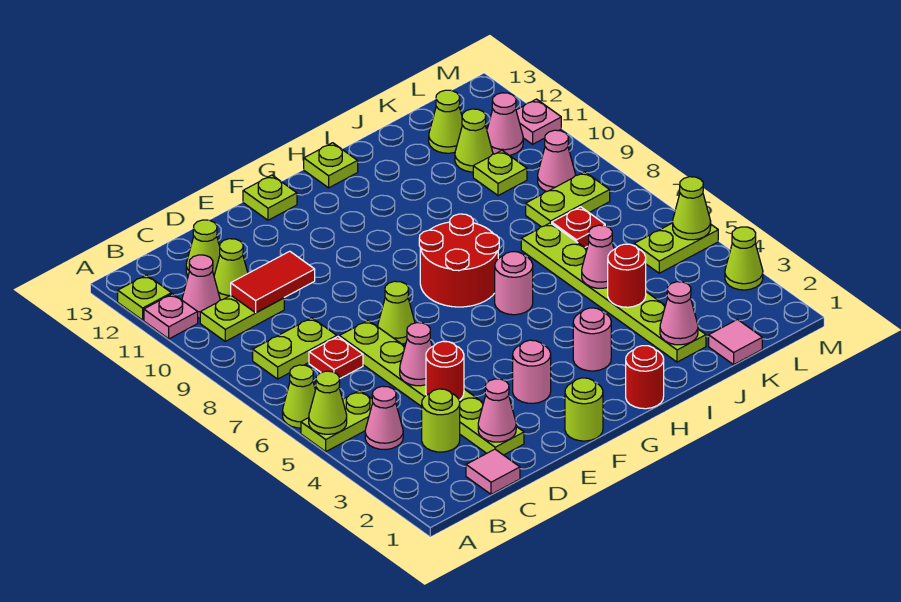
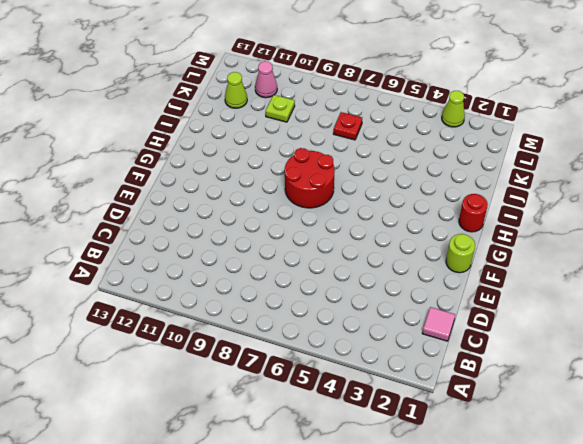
none -> lime 1x2 plate [301,390,373,451]
none -> lime 1x1 cone [283,365,315,428]
none -> pink 1x1 plate [144,294,198,339]
none -> lime 1x1 plate [118,275,171,320]

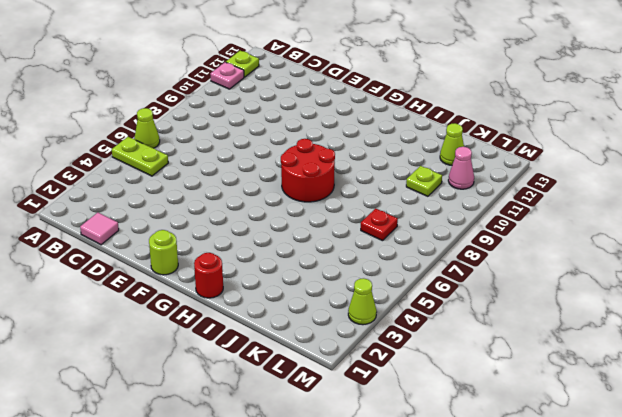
none -> pink 1x1 cone [365,386,403,450]
none -> lime 1x2 plate [253,318,337,379]
none -> lime 1x2 plate [200,295,284,341]
none -> pink 1x1 cone [182,255,220,318]

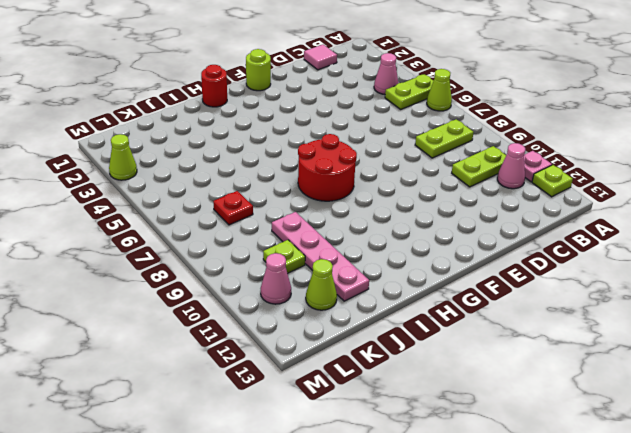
pink 1x4 plate [272,212,369,301] -> none
none -> lime 1x1 round brick [422,389,460,452]
none -> red 1x1 plate [309,337,363,378]
none -> lime 1x1 cone [214,239,248,300]
none -> lime 1x1 cone [186,220,220,275]

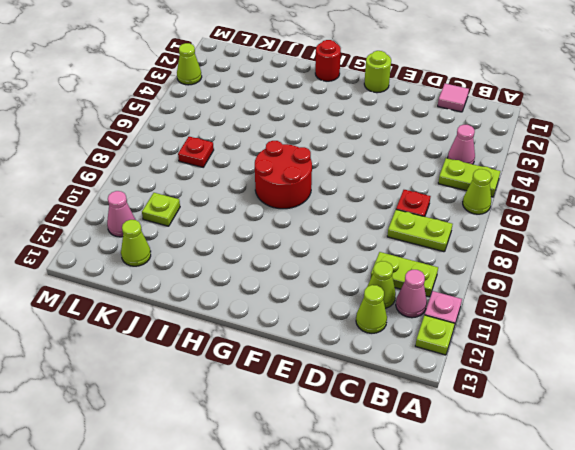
none -> lime 1x1 round brick [422,389,460,452]
none -> lime 1x6 plate [339,320,524,455]
none -> lime 1x1 cone [378,281,415,344]
none -> pink 1x1 round brick [513,340,551,403]

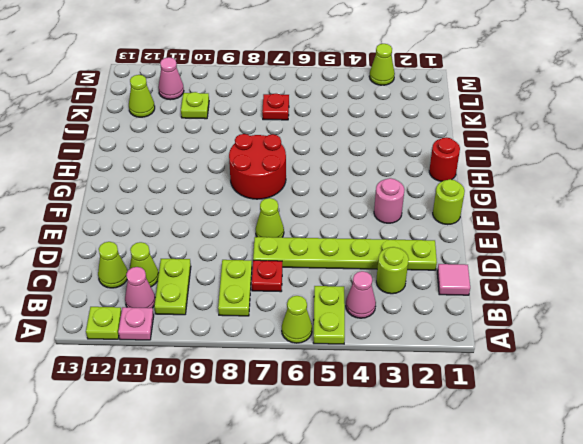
none -> lime 1x1 plate [243,175,297,220]
none -> pink 1x1 round brick [573,308,611,371]
none -> pink 1x1 round brick [495,252,533,315]
none -> lime 1x1 plate [304,143,358,188]

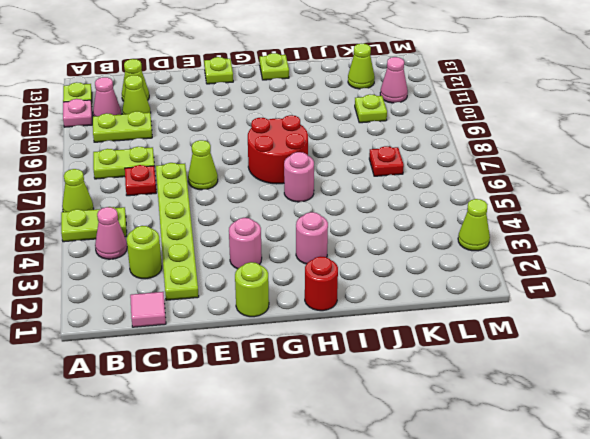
none -> lime 1x6 plate [521,223,706,362]
none -> pink 1x1 tile [709,320,762,365]
none -> lime 1x2 plate [526,172,610,227]
none -> lime 1x1 cone [455,109,493,172]

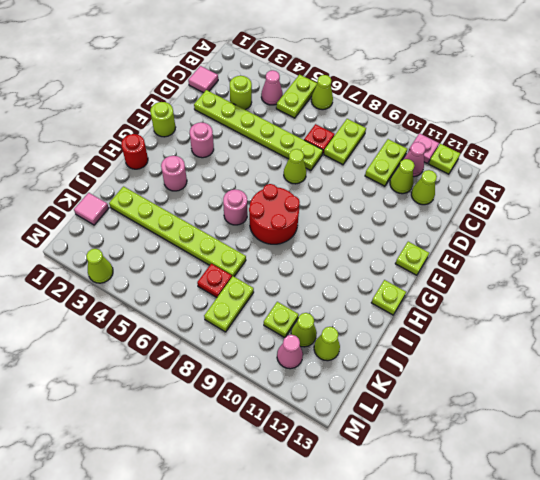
none -> lime 1x2 plate [634,223,718,273]
none -> pink 1x1 cone [538,130,576,192]
none -> pink 1x1 plate [516,99,561,144]
none -> lime 1x1 cone [309,371,347,434]

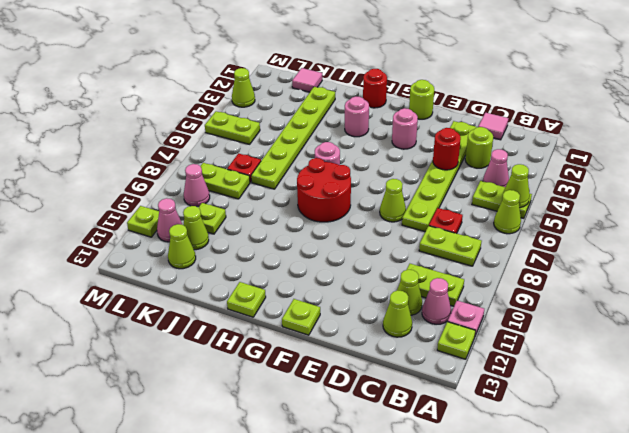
lime 1x1 plate [127,206,159,237] -> pink 1x1 plate [516,99,561,144]
none -> red 1x2 tile [231,251,315,313]
none -> pink 1x1 cone [478,379,516,442]
none -> pink 1x1 cone [400,323,432,386]
none -> pink 1x1 cone [660,282,698,345]

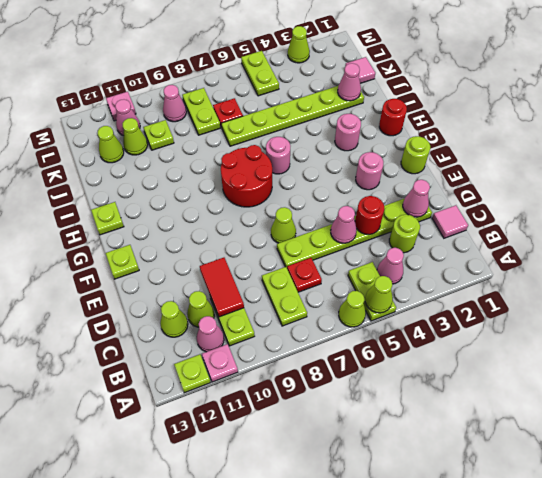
none -> red 1x1 round brick [608,244,646,307]
none -> pink 1x1 cone [582,225,614,288]
none -> lime 1x1 cone [673,177,711,240]

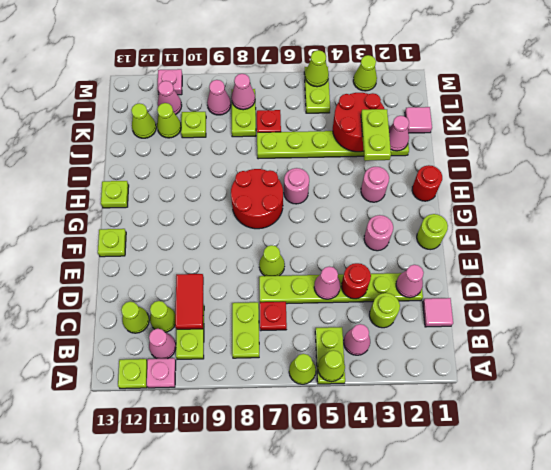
lime 1x2 plate [361,109,391,161] -> none
red 2x2 round brick [333,93,384,152] -> red 1x1 round brick [608,244,646,307]
pink 1x1 cone [231,74,255,110] -> pink 1x1 cone moved to [582,225,614,288]

